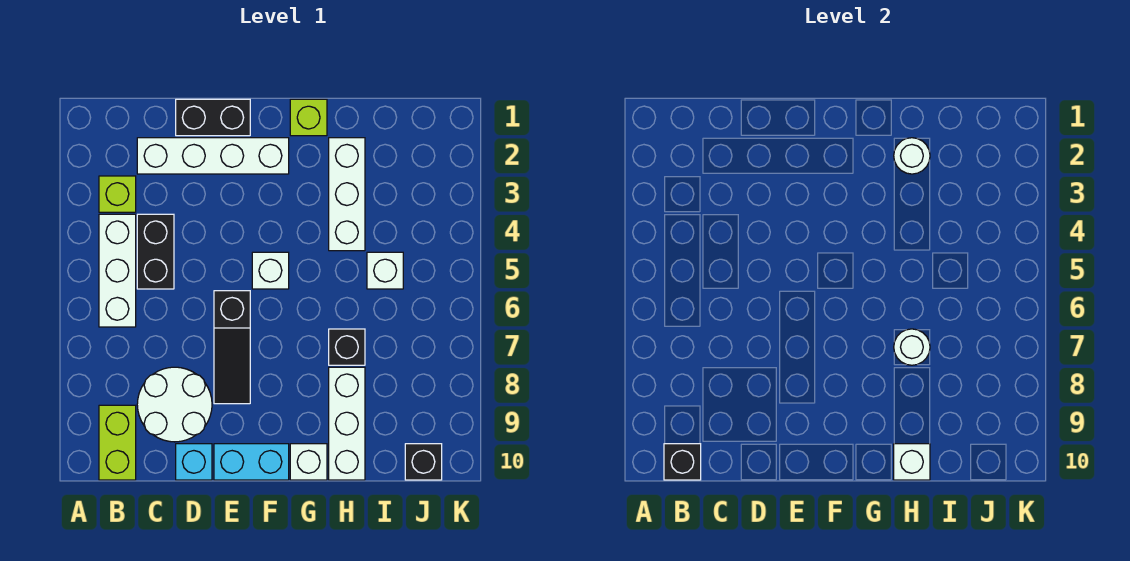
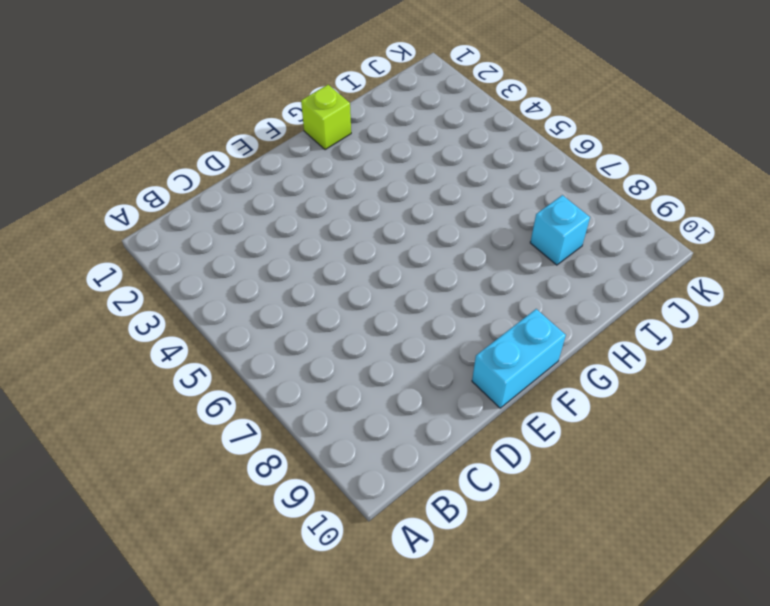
cyan 1x1 brick [530,195,590,265] -> cyan 1x1 brick moved to [176,444,212,480]
none -> lime 1x1 brick [99,176,136,212]
none -> white 1x3 brick [99,214,136,327]
none -> lime 1x2 brick [99,405,136,480]

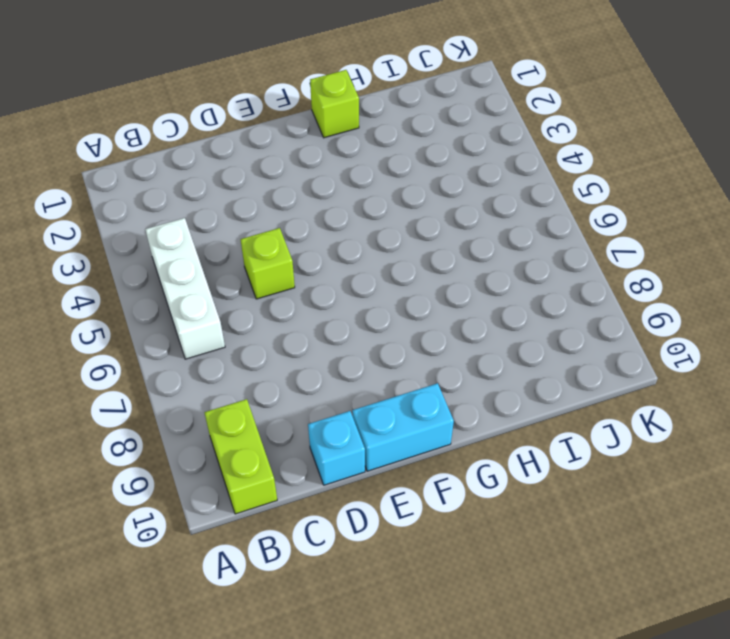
lime 1x1 brick [241,228,295,299] -> lime 1x1 brick moved to [99,176,136,212]
none -> white 1x4 brick [137,138,289,174]
none -> black 1x2 brick [137,214,174,289]
none -> white 2x2 round brick [137,367,212,442]

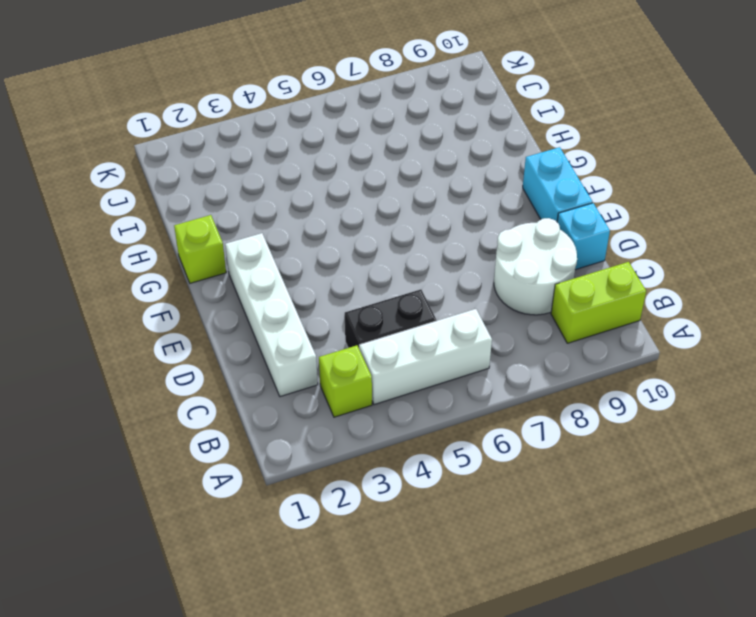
none -> black 1x2 brick [176,99,250,136]
none -> black 1x3 slope [214,291,250,404]
none -> white 1x1 brick [252,252,289,289]

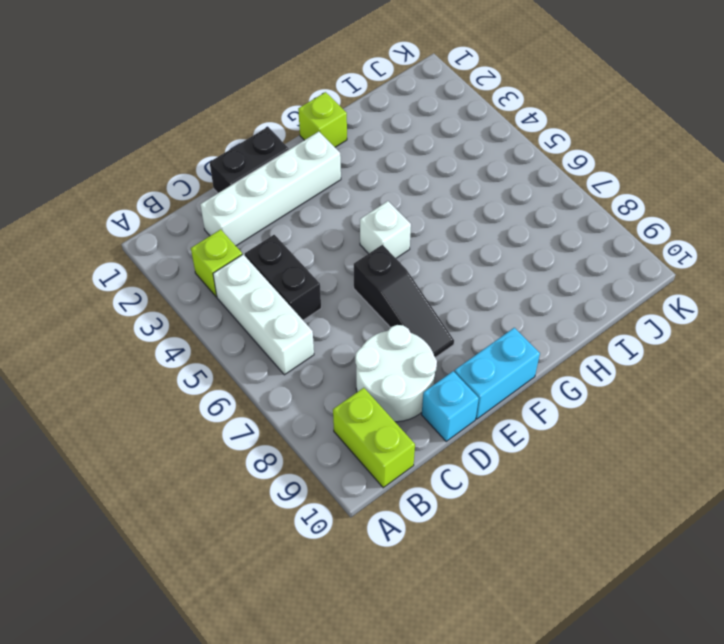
none -> white 1x1 brick [290,444,327,480]
none -> white 1x3 brick [329,138,365,251]
none -> black 1x1 brick [329,329,365,365]

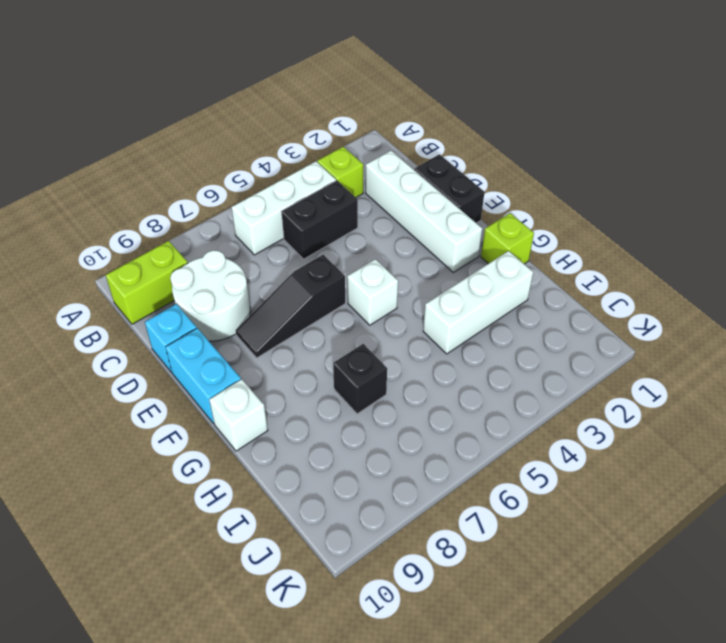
none -> white 1x3 brick [329,367,365,480]
none -> white 1x1 brick [367,252,403,289]
none -> black 1x1 brick [405,444,442,480]

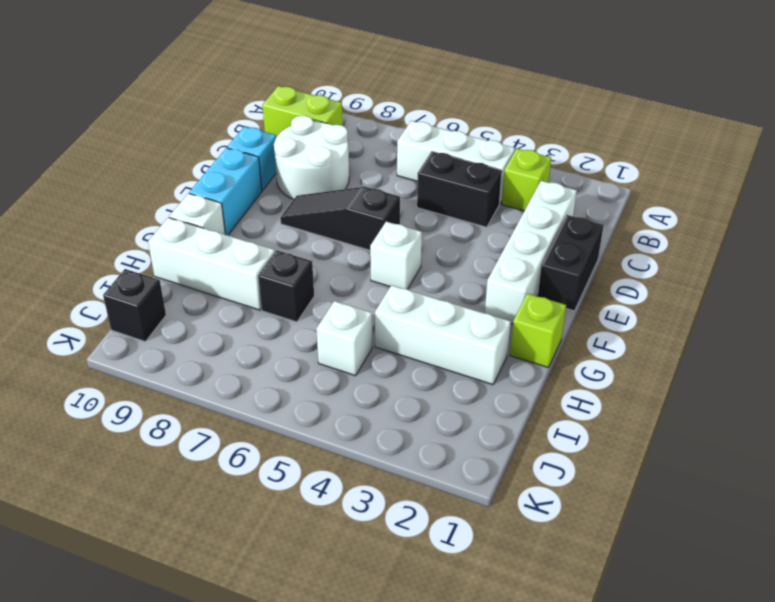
none -> black 1x1 brick [664,444,701,480]
none -> white 1x1 round brick [894,138,930,174]
none -> white 1x1 round brick [894,329,930,365]

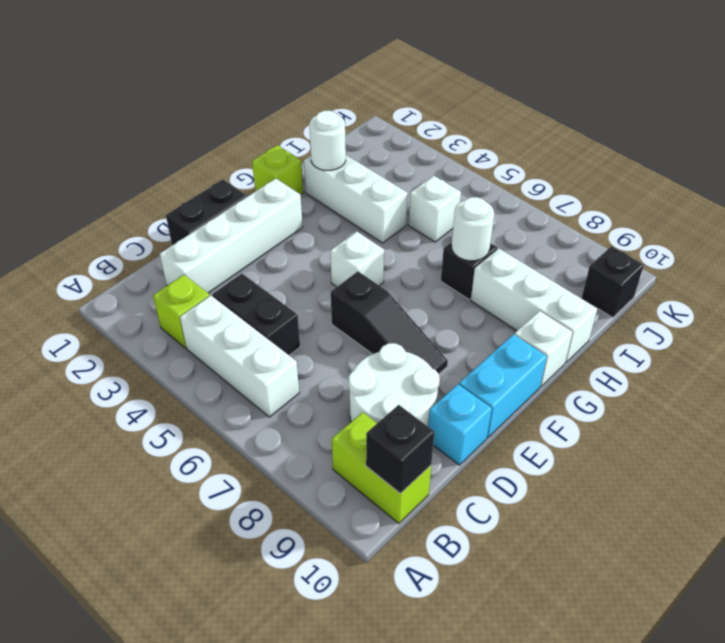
none -> white 1x1 brick [894,444,930,480]

